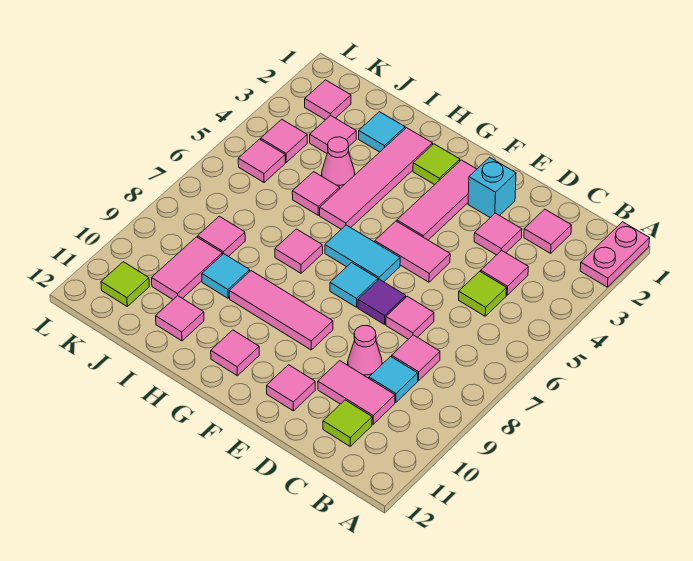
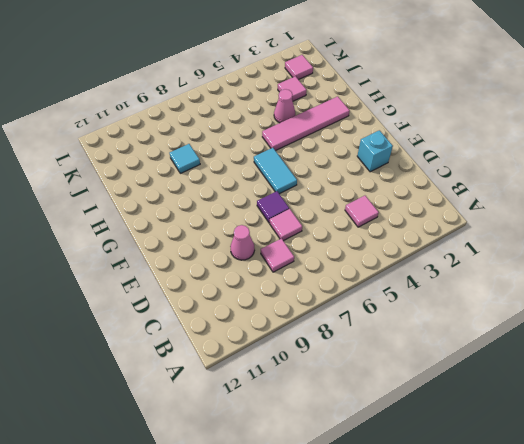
none -> pink 1x2 plate [580,222,650,287]
none -> pink 1x1 tile [524,209,572,253]
none -> lime 1x1 tile [459,271,507,316]
none -> cyan 1x1 tile [369,356,418,402]

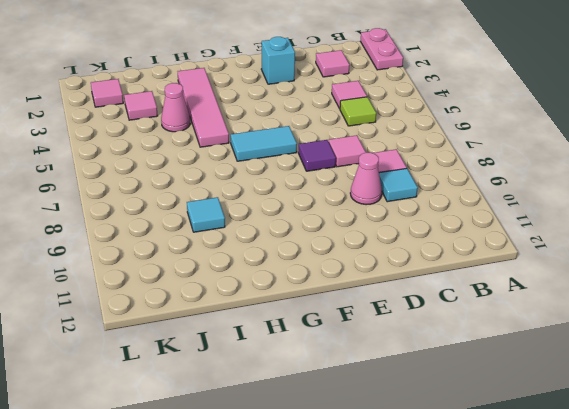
none -> pink 1x2 tile [318,361,395,424]
none -> lime 1x1 tile [323,400,372,446]
none -> pink 1x1 tile [474,213,522,255]
none -> pink 1x2 tile [375,221,450,282]

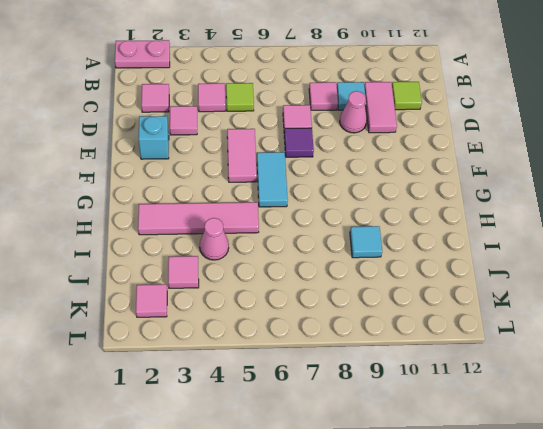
none -> pink 1x1 tile [267,365,315,411]
none -> pink 1x3 tile [397,160,477,240]
none -> cyan 1x1 tile [330,263,378,307]
none -> pink 1x3 tile [229,271,333,350]

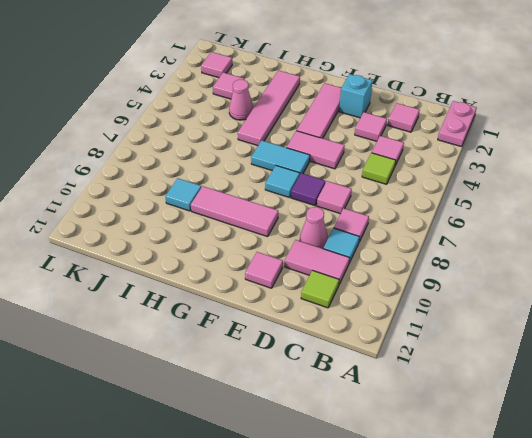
none -> lime 1x1 tile [413,144,460,185]
none -> pink 1x1 tile [211,330,259,376]
none -> pink 1x1 tile [275,229,323,273]
none -> cyan 1x1 tile [359,112,405,152]

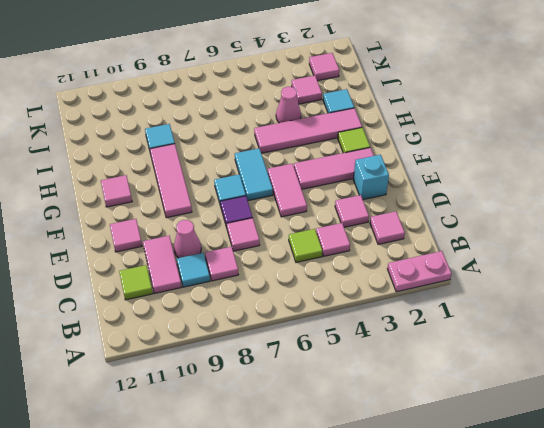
none -> pink 1x1 tile [275,229,323,273]
none -> pink 1x1 tile [292,172,340,215]
none -> pink 1x1 tile [156,296,204,341]
none -> pink 1x1 tile [198,216,245,256]

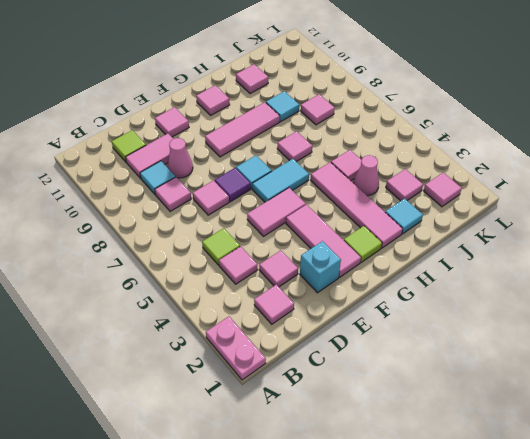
none -> pink 1x2 tile [152,237,222,299]
none -> pink 1x1 tile [261,119,307,162]
none -> pink 1x1 tile [238,139,285,182]
none -> lime 1x1 tile [101,262,149,306]

